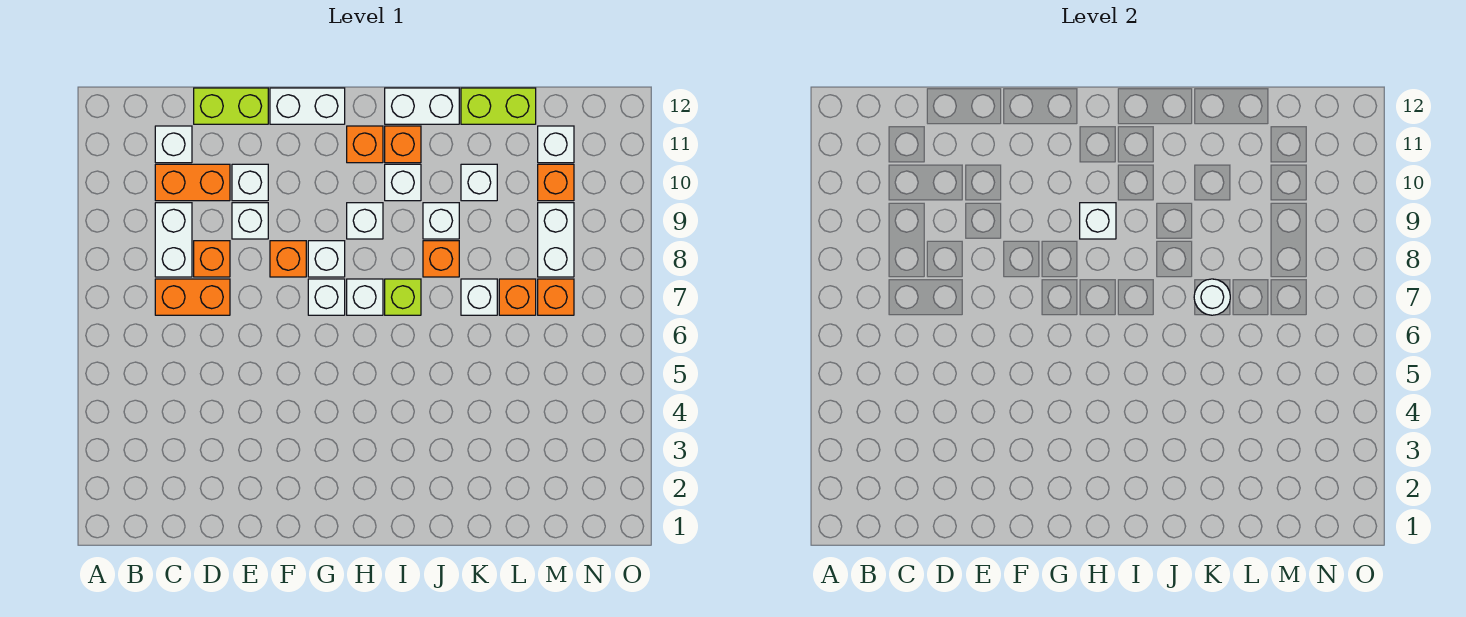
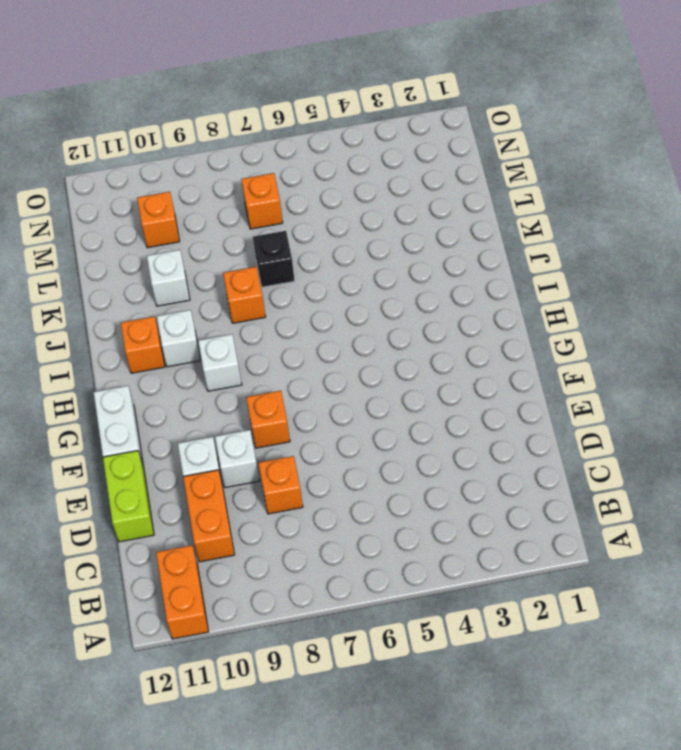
orange 1x2 brick [156,545,208,639] -> orange 1x2 brick moved to [155,279,230,315]
black 1x1 brick [253,231,295,287] -> white 1x1 brick [461,279,497,315]
none -> white 1x2 brick [155,203,192,277]
none -> white 1x1 brick [155,126,192,163]
none -> white 1x1 brick [308,279,345,315]
none -> white 1x1 brick [308,241,345,277]

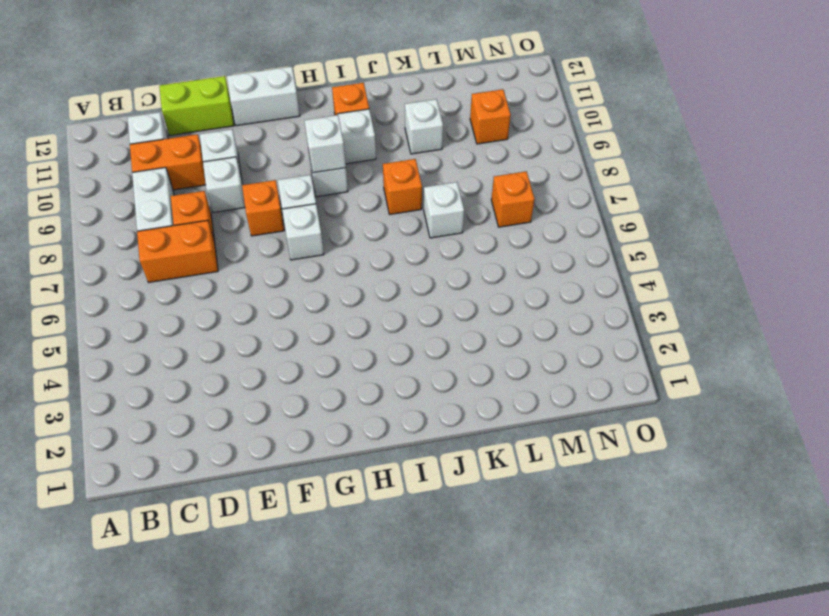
none -> white 1x1 brick [347,279,383,315]
none -> orange 1x1 brick [347,126,383,163]
none -> lime 1x1 brick [385,279,421,315]
none -> white 1x2 brick [385,88,459,124]

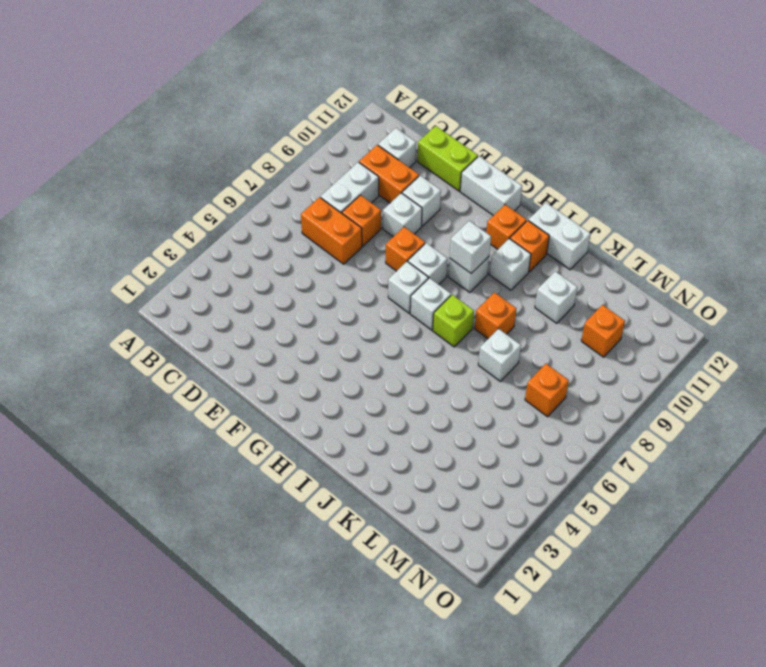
none -> white 1x1 brick [423,203,459,239]
none -> lime 1x2 brick [461,88,536,124]
none -> orange 1x1 brick [499,279,536,315]
none -> white 1x2 brick [538,203,574,277]

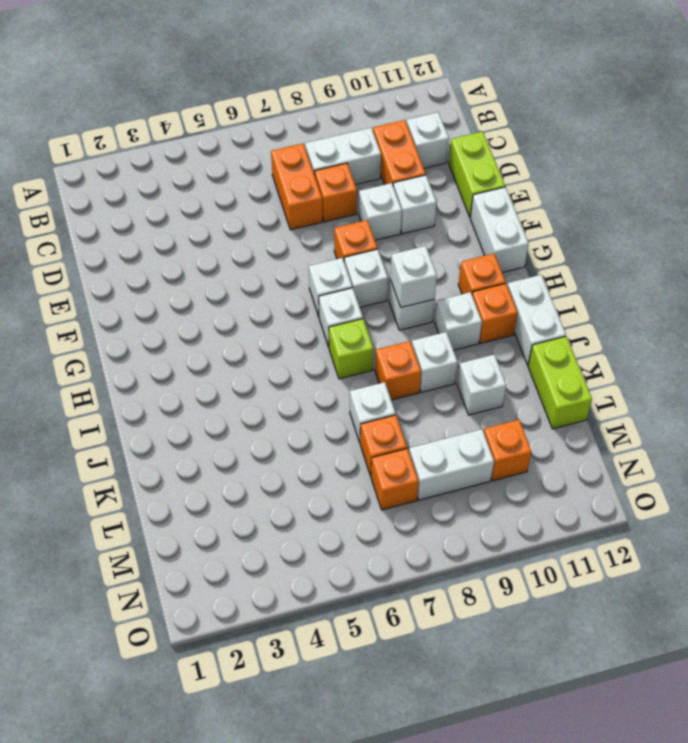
none -> white 1x1 brick [538,126,574,163]
none -> white 1x1 round brick [1194,279,1230,315]

